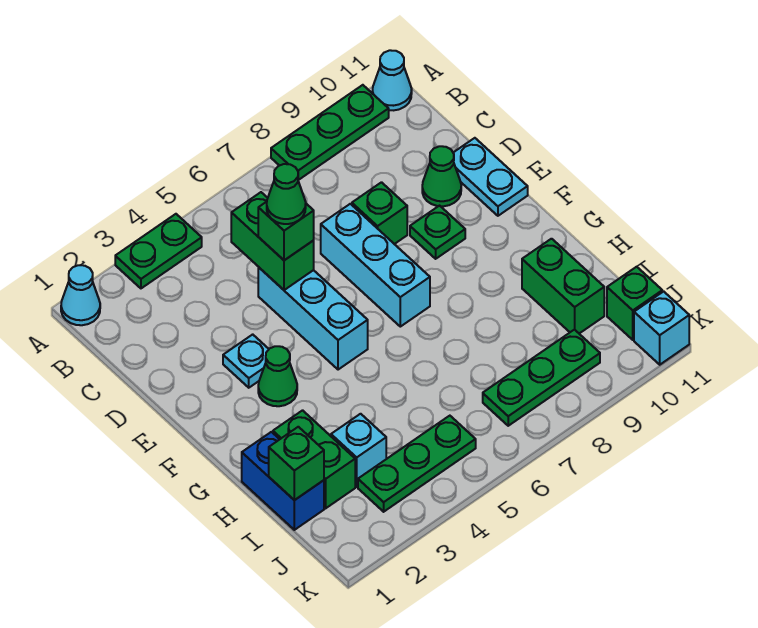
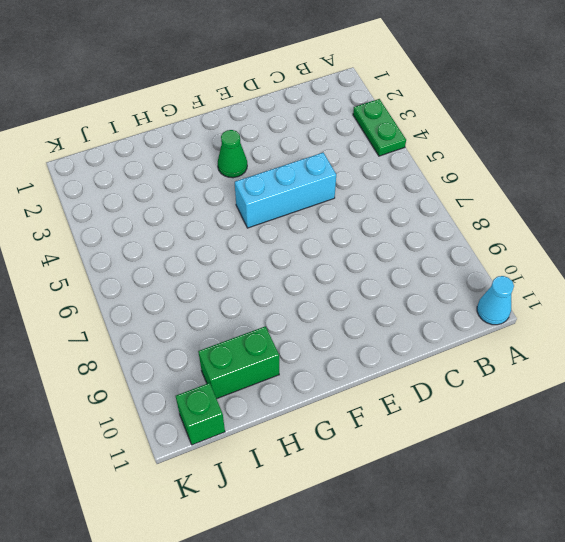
none -> cyan 1x1 cone [61,265,100,325]
none -> green 1x3 plate [271,85,389,180]
none -> cyan 1x3 brick [321,204,430,327]

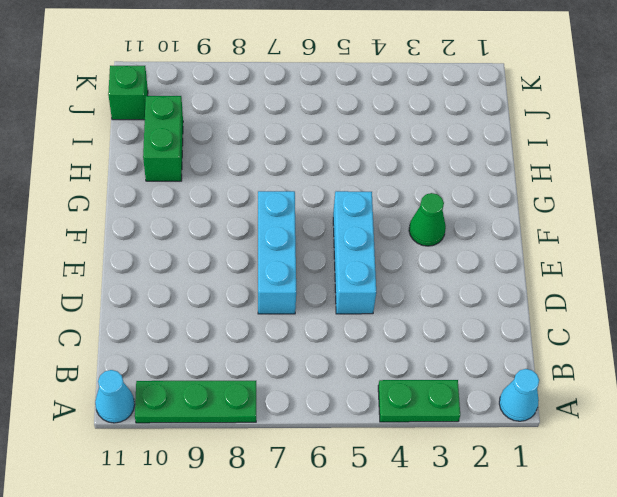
none -> green 1x1 brick [352,182,407,244]
none -> green 1x1 cone [422,146,461,206]
none -> cyan 1x2 plate [453,138,528,216]

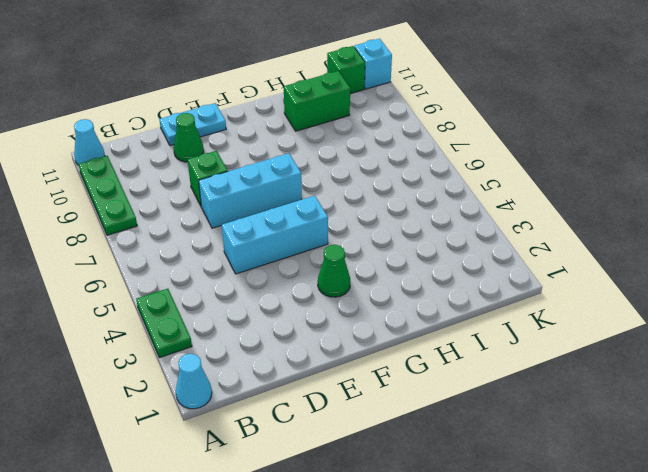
none -> cyan 1x1 plate [223,334,269,388]
none -> green 1x1 plate [410,206,465,259]
none -> blue 1x2 brick [242,432,324,530]

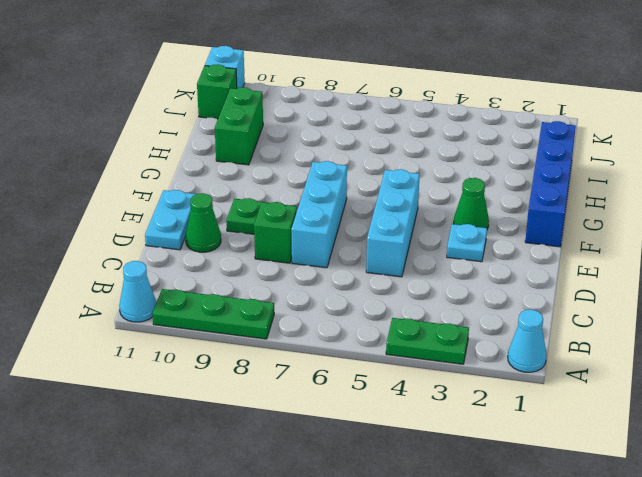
blue 1x4 brick [525,121,576,247] -> blue 1x2 brick [242,432,324,530]
none -> green 1x2 brick [273,410,355,508]
none -> cyan 1x1 brick [331,414,386,487]
none -> green 1x3 plate [358,416,476,512]

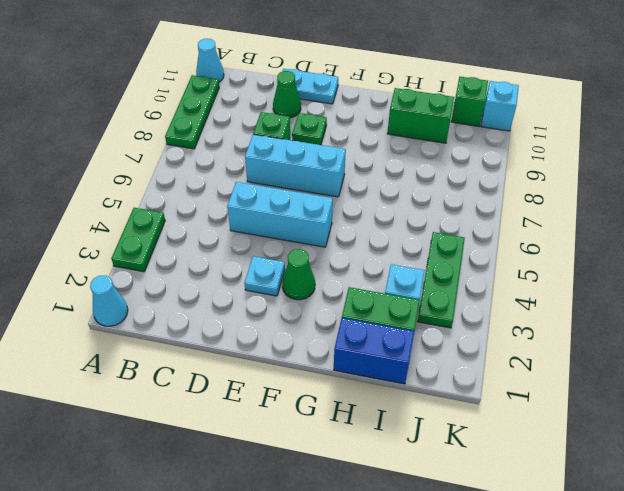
none -> green 1x3 plate [483,329,600,426]
none -> green 1x2 brick [231,192,314,290]
none -> green 1x1 brick [269,427,324,500]

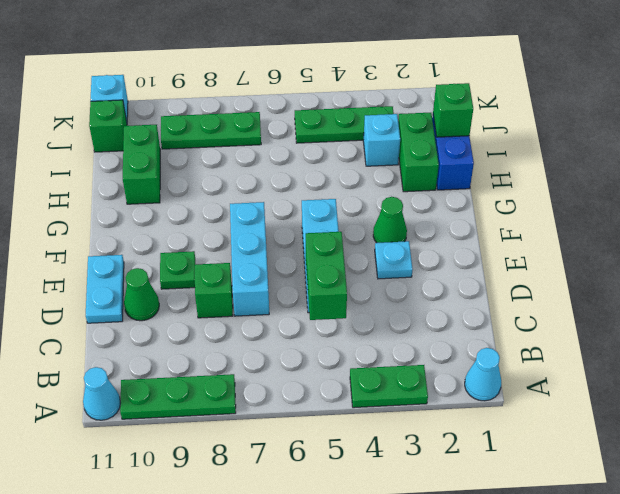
none -> green 1x1 brick [258,202,314,260]
none -> green 1x1 cone [267,164,306,224]

